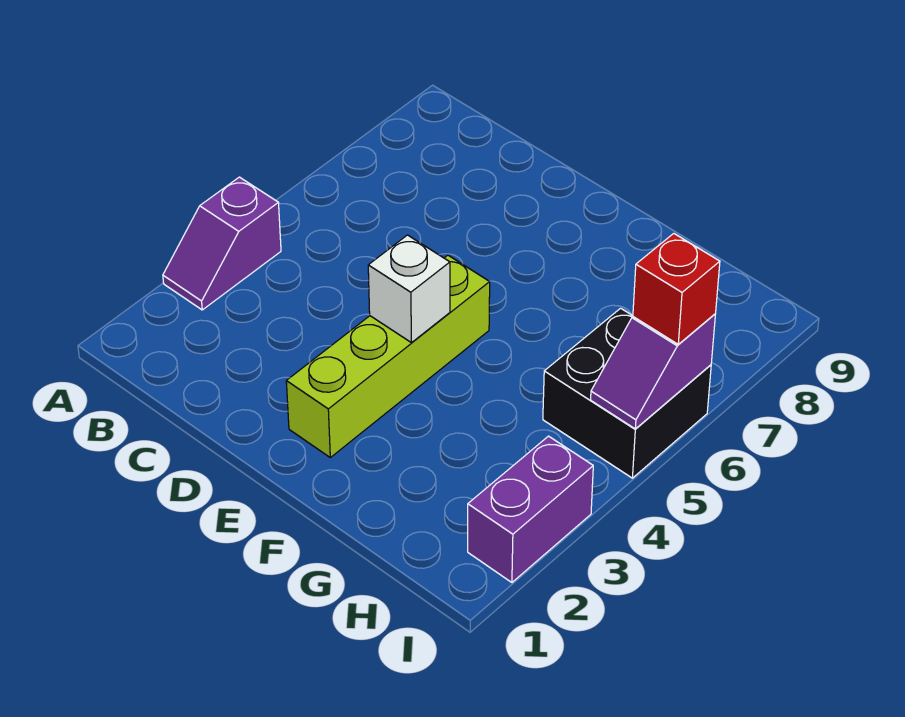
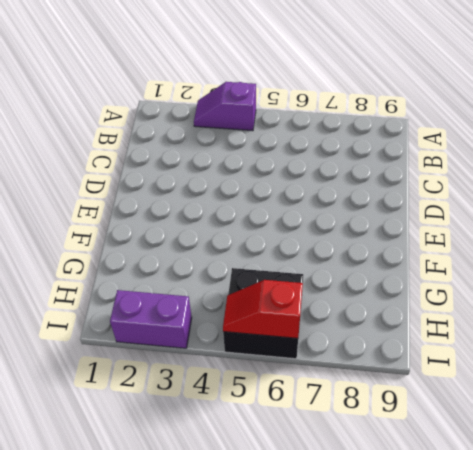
red 1x2 slope [223,280,303,338] -> purple 1x2 slope [591,314,715,429]
none -> lime 1x4 brick [286,255,490,457]
none -> white 1x1 brick [368,235,450,343]

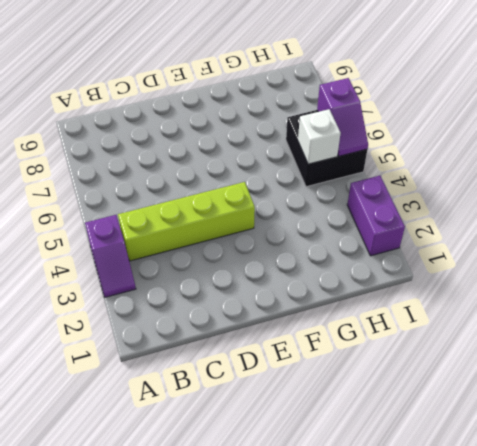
lime 1x4 brick [118,182,255,261] -> lime 1x4 brick turned to [286,255,490,457]
white 1x1 brick [298,109,341,164] -> white 1x1 brick moved to [368,235,450,343]
none -> red 1x1 brick [633,234,720,345]

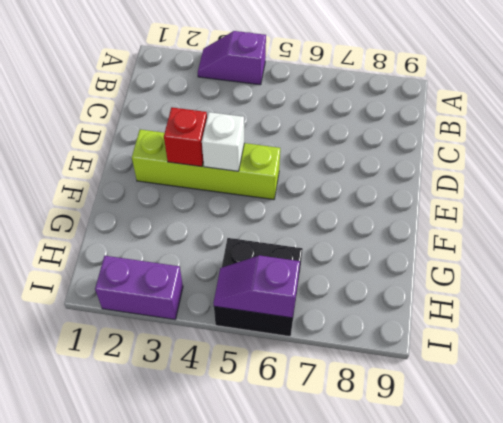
red 1x1 brick [164,108,207,167] -> red 1x1 brick moved to [633,234,720,345]

